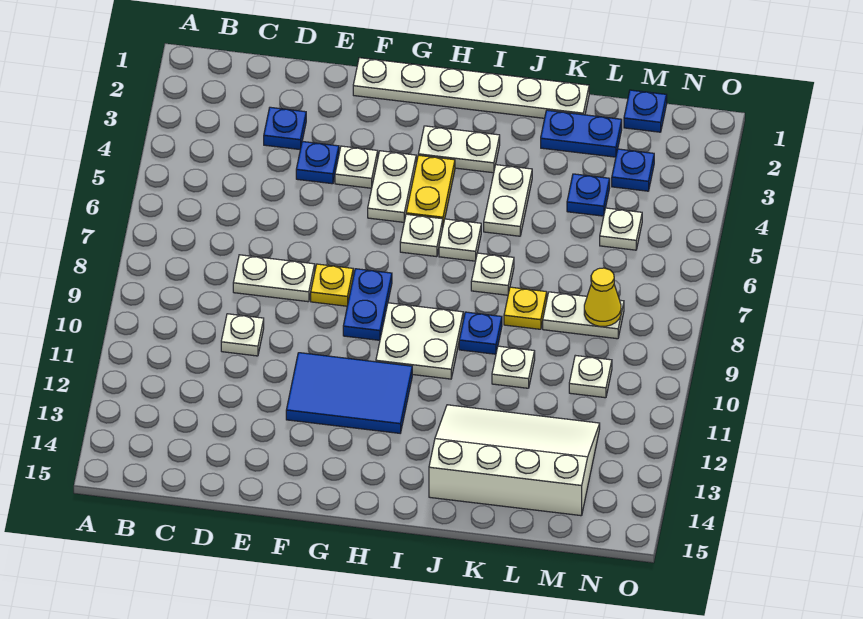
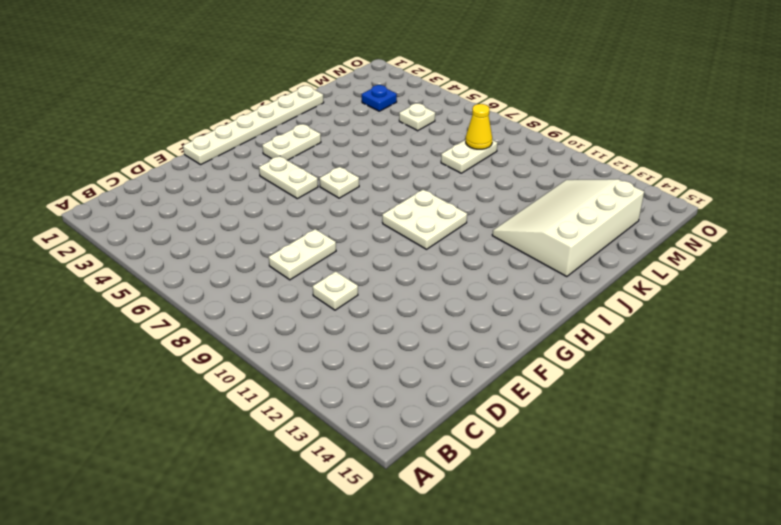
none -> blue 1x1 plate [264,107,306,149]
none -> blue 1x1 plate [296,141,339,184]
none -> white 1x1 plate [335,146,378,188]

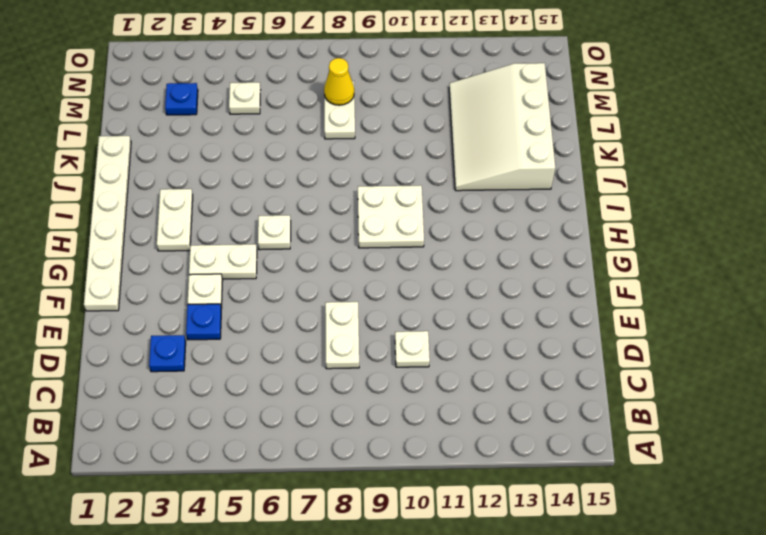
none -> yellow 1x1 plate [311,264,353,306]
none -> blue 2x3 tile [286,353,412,433]
none -> blue 1x2 plate [343,269,392,340]

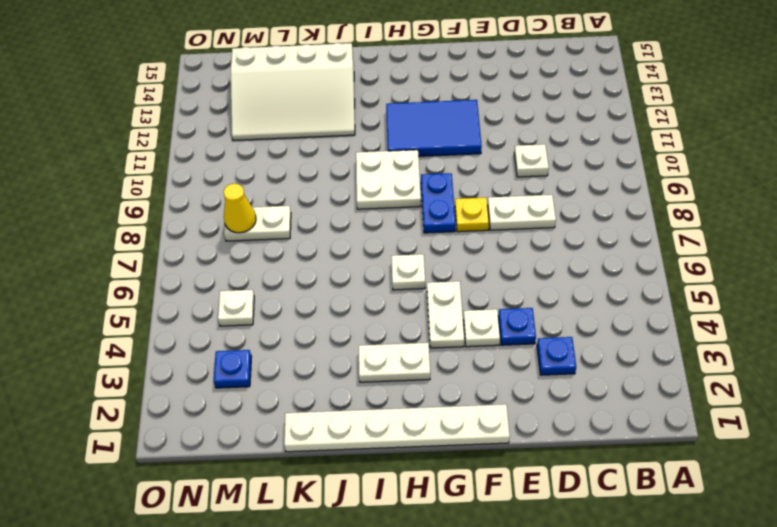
none -> yellow 1x2 plate [406,155,455,225]
none -> white 1x1 plate [439,219,481,261]
none -> white 1x2 plate [484,165,532,236]

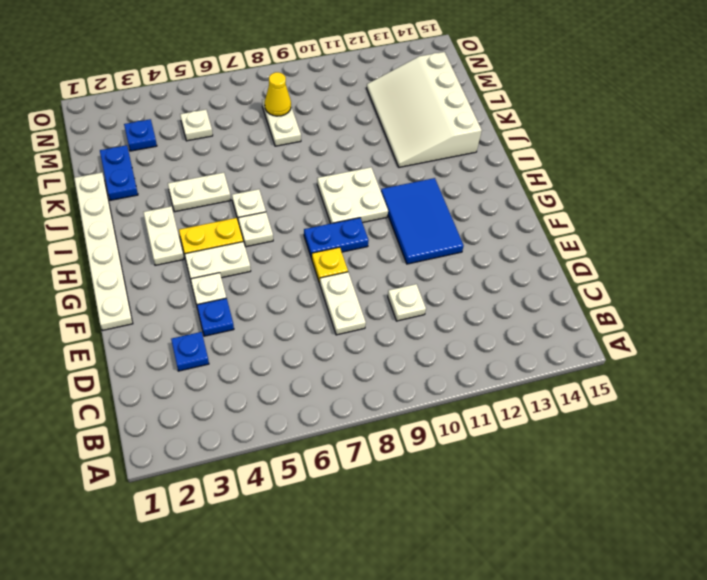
none -> white 1x1 plate [471,253,514,295]
none -> blue 1x1 plate [459,312,502,354]
none -> yellow 1x1 plate [504,287,547,329]

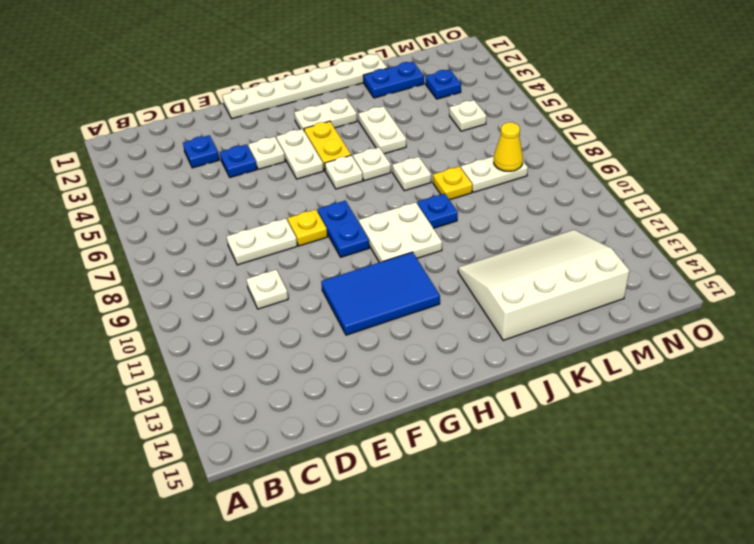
none -> white 1x1 plate [492,346,535,388]
none -> blue 1x1 plate [567,174,610,216]
none -> blue 1x1 plate [624,90,667,132]

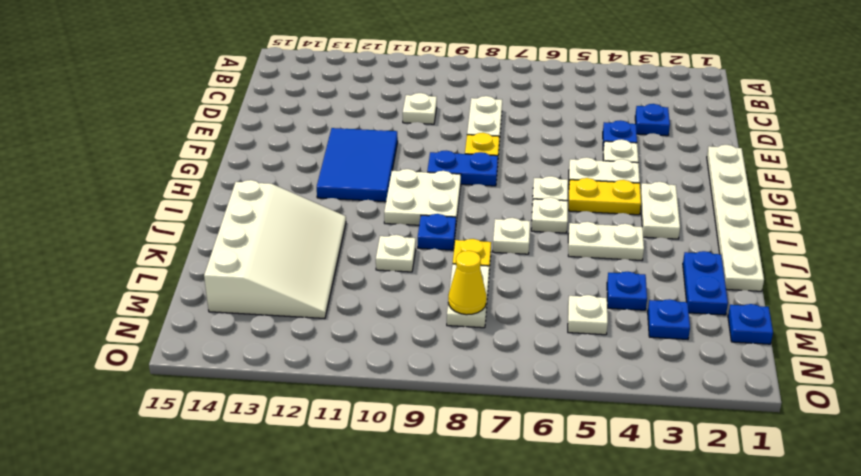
none -> white 1x1 plate [569,355,612,398]

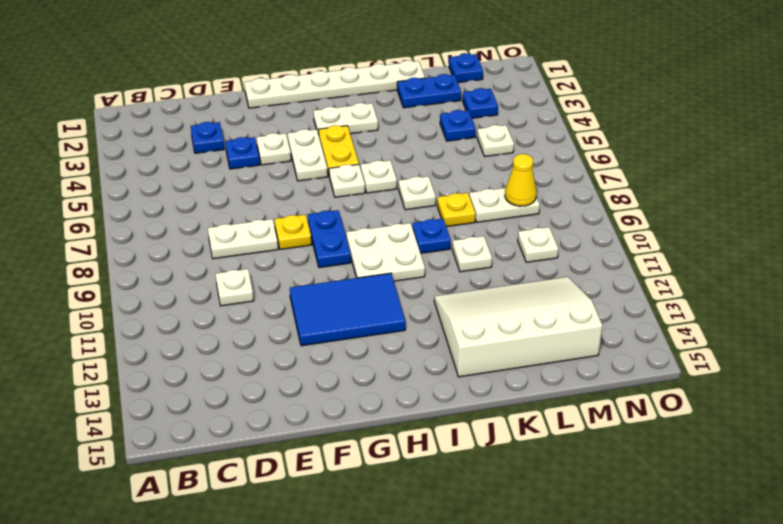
none -> white 1x2 plate [484,165,532,236]

